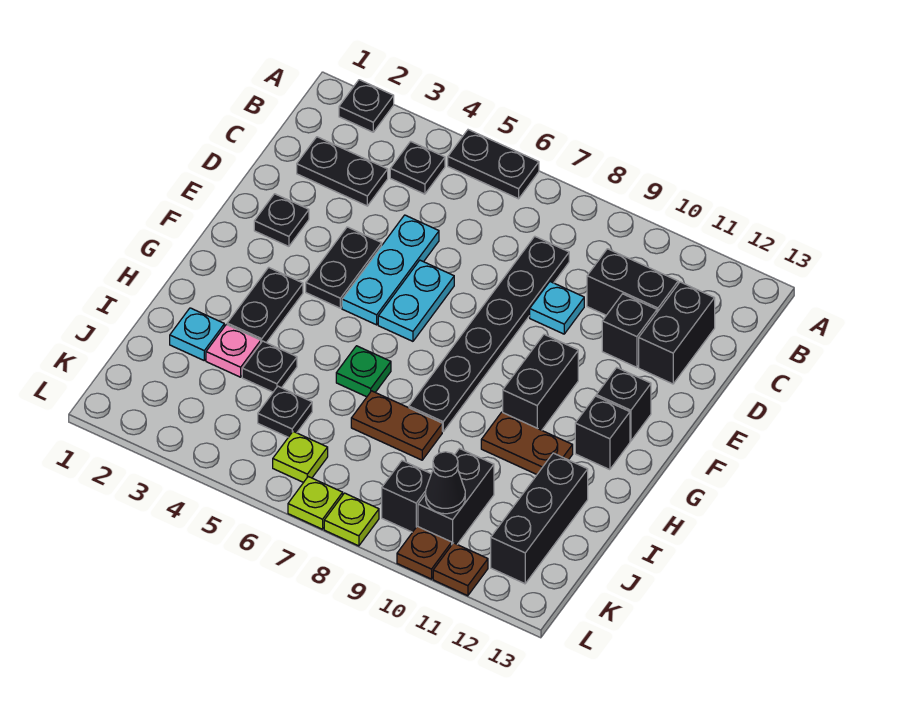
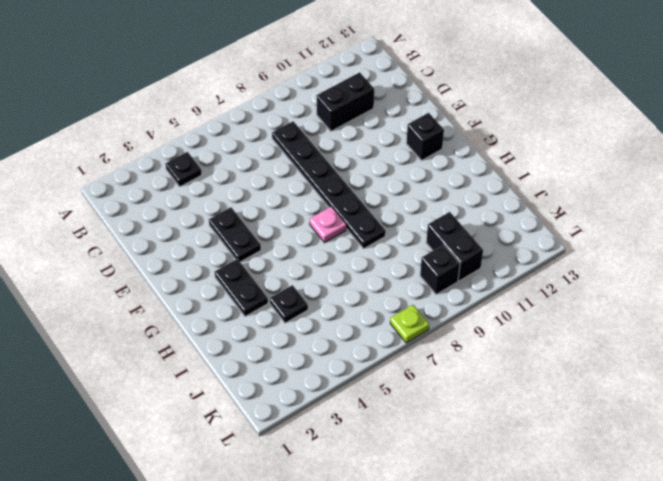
pink 1x1 plate [310,206,347,243] -> pink 1x1 plate moved to [206,324,261,377]
none -> black 1x1 plate [339,80,394,132]
none -> black 1x2 plate [448,130,539,199]
none -> black 1x2 plate [297,137,388,206]
none -> black 1x2 brick [639,282,715,384]

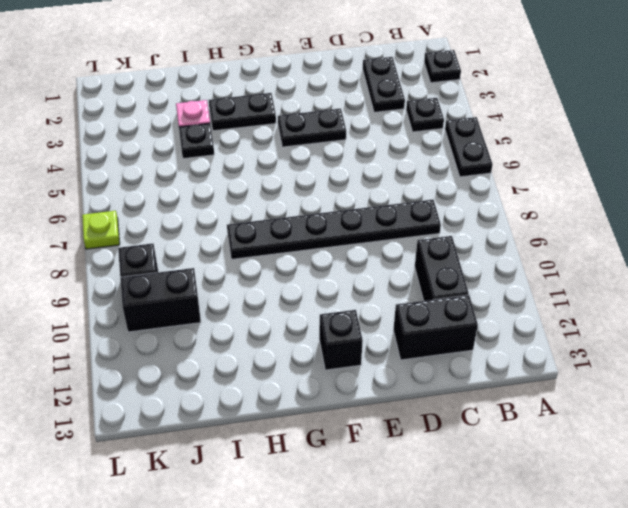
none -> cyan 1x3 plate [342,215,439,325]
none -> cyan 1x1 plate [530,282,584,334]
none -> black 1x1 brick [602,294,657,367]
none -> black 1x1 plate [254,194,309,246]

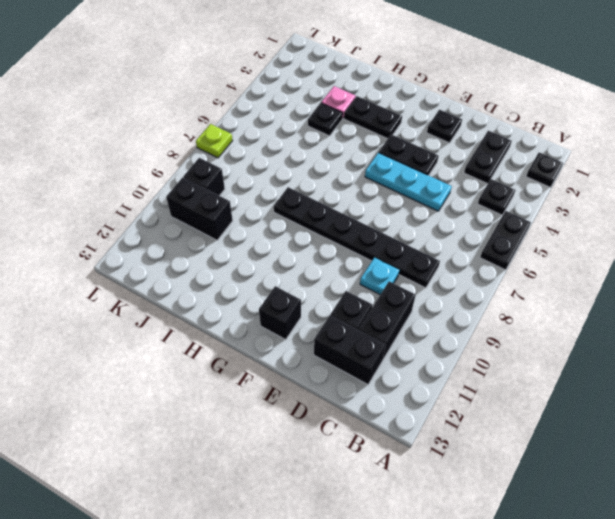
none -> cyan 1x2 plate [378,260,454,341]
none -> black 1x2 brick [503,334,578,430]
none -> black 1x1 brick [575,396,630,470]
none -> green 1x1 plate [336,346,391,397]

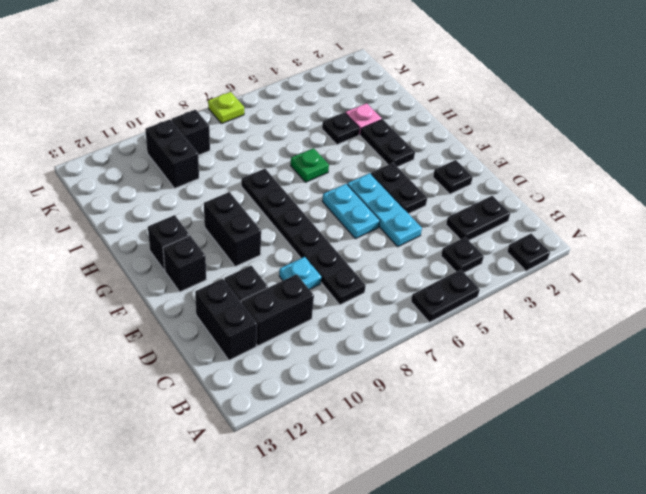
none -> brown 1x2 plate [481,412,573,474]
none -> cyan 1x1 plate [170,308,224,360]
none -> brown 1x2 plate [351,391,442,460]
none -> black 1x3 brick [491,453,588,584]

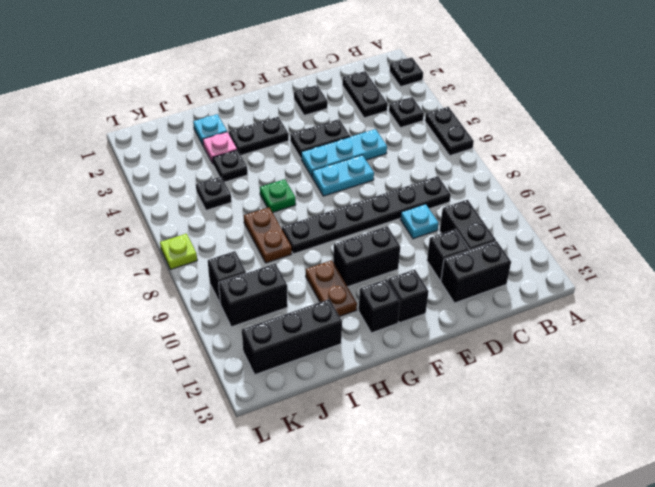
none -> lime 1x1 plate [273,432,328,483]
none -> lime 1x1 plate [324,493,379,546]
none -> brown 1x1 plate [397,526,452,579]
none -> brown 1x1 plate [433,543,488,596]

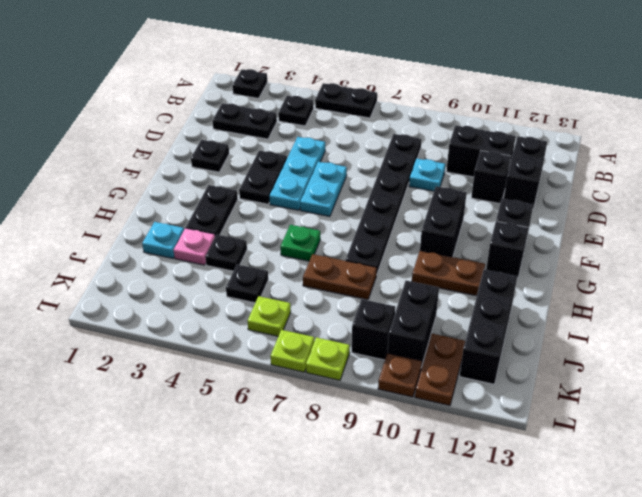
brown 1x2 plate [415,333,465,406] -> brown 1x1 plate [433,543,488,596]
none -> black 1x1 cone [426,452,465,514]

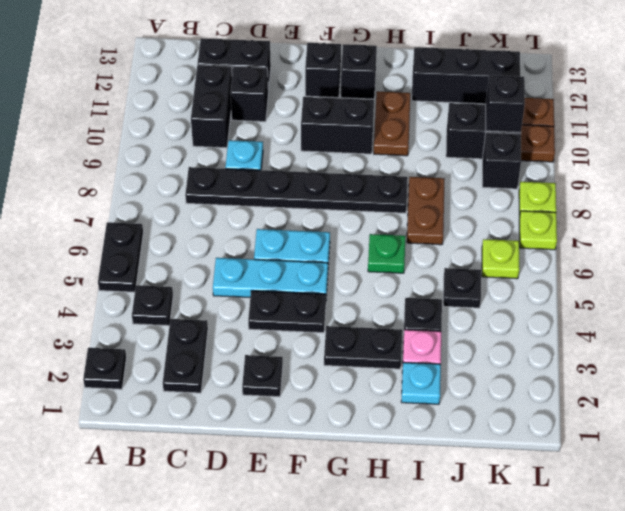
black 1x1 brick [486,75,525,132] -> black 1x1 cone [426,452,465,514]

